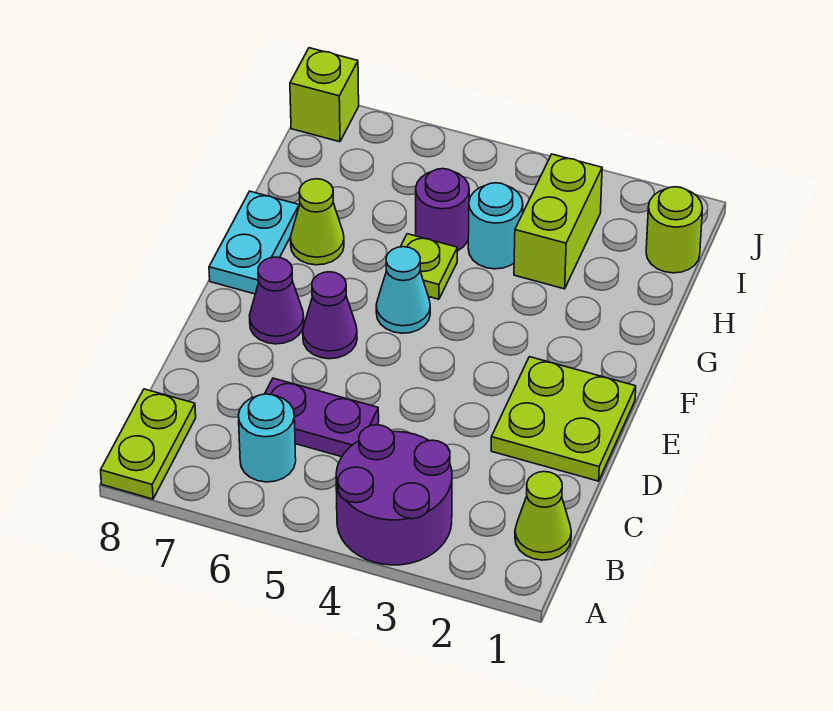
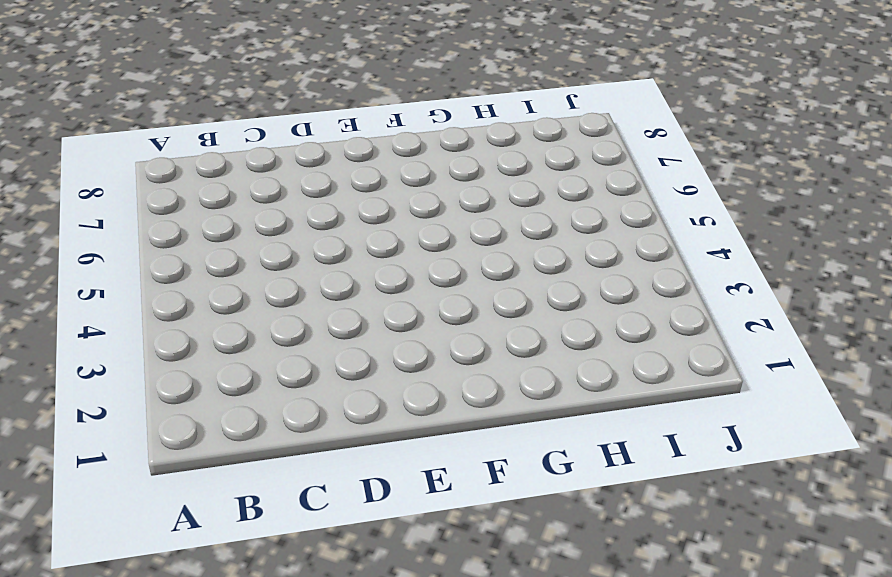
none -> purple 2x2 round brick [336,425,452,565]
none -> lime 1x2 plate [101,389,196,499]
none -> lime 1x1 cone [515,472,571,560]

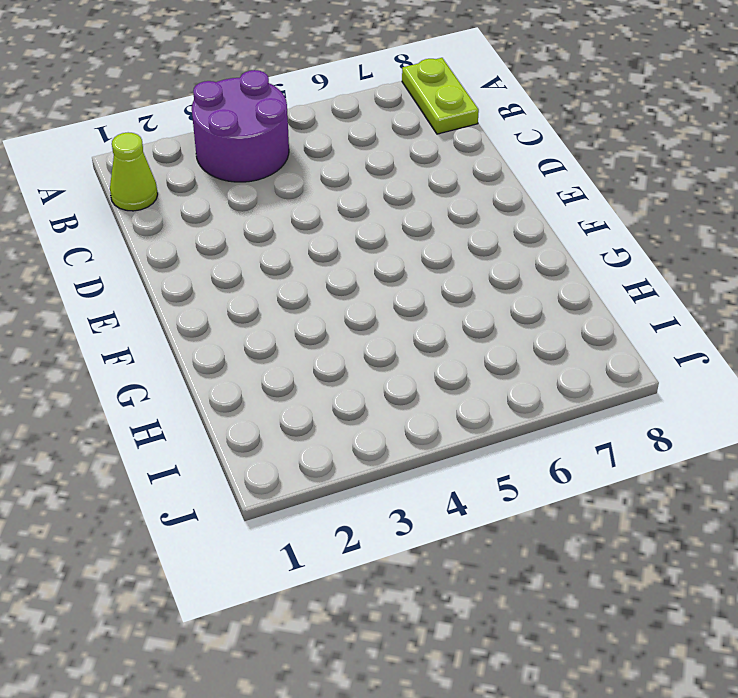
none -> cyan 1x1 round brick [238,394,296,482]
none -> purple 1x2 plate [265,378,379,457]
none -> lime 2x2 plate [491,357,636,481]

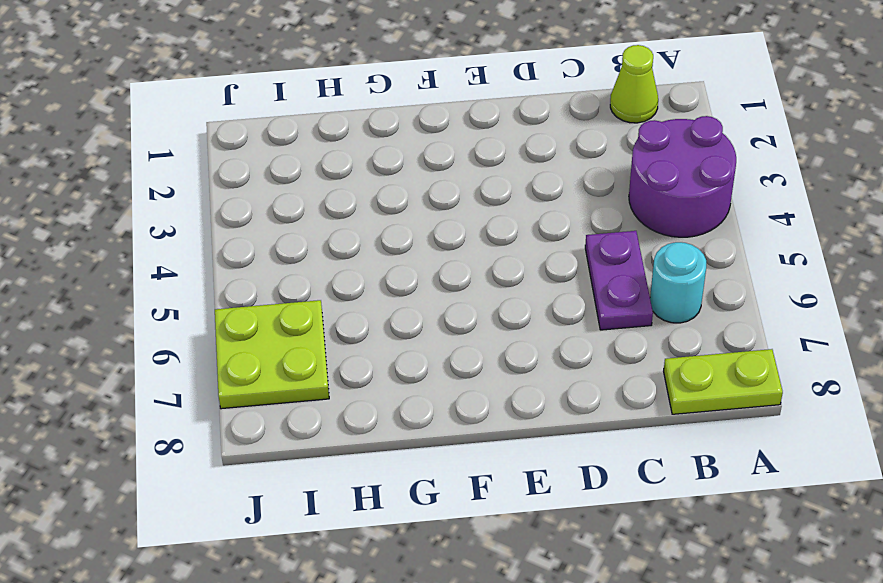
lime 2x2 plate [215,300,329,409] -> lime 2x2 plate moved to [491,357,636,481]
none -> purple 1x1 cone [303,272,357,359]
none -> purple 1x1 cone [249,257,304,344]
none -> cyan 1x1 cone [376,247,430,333]

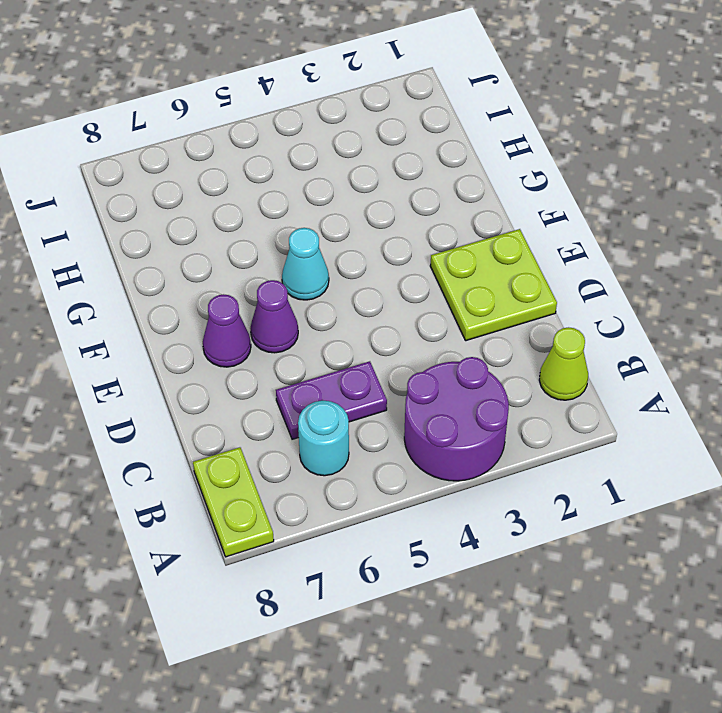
none -> cyan 1x2 plate [209,191,299,294]
none -> lime 1x1 plate [401,234,457,299]
none -> lime 1x1 cone [291,179,344,265]

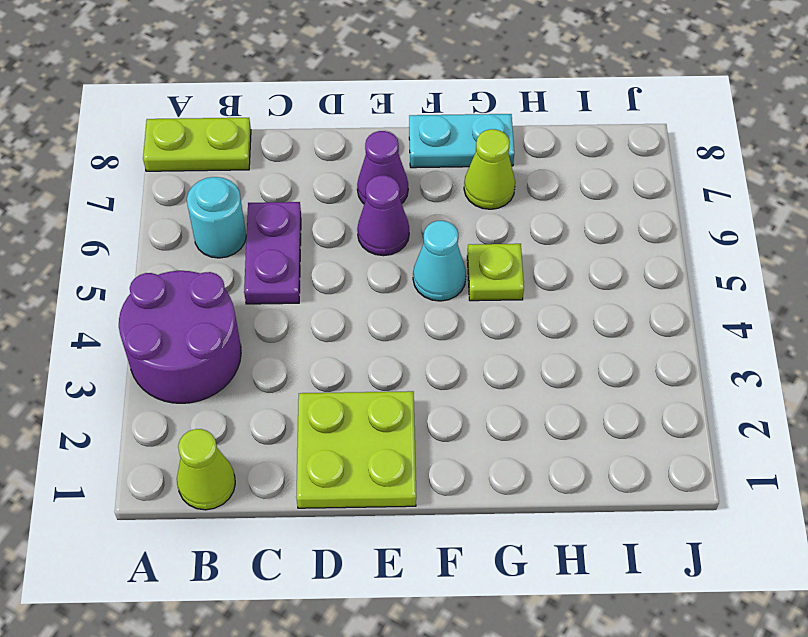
none -> lime 1x2 brick [514,154,602,289]
none -> cyan 1x1 round brick [468,183,523,269]
none -> purple 1x1 round brick [416,169,469,251]

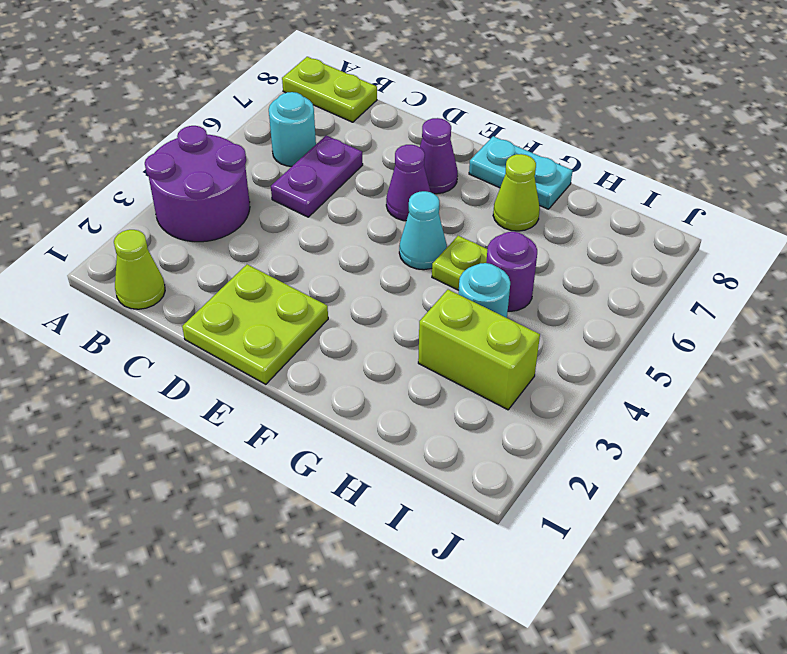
none -> lime 1x1 round brick [646,187,702,273]
none -> lime 1x1 brick [290,48,359,142]

